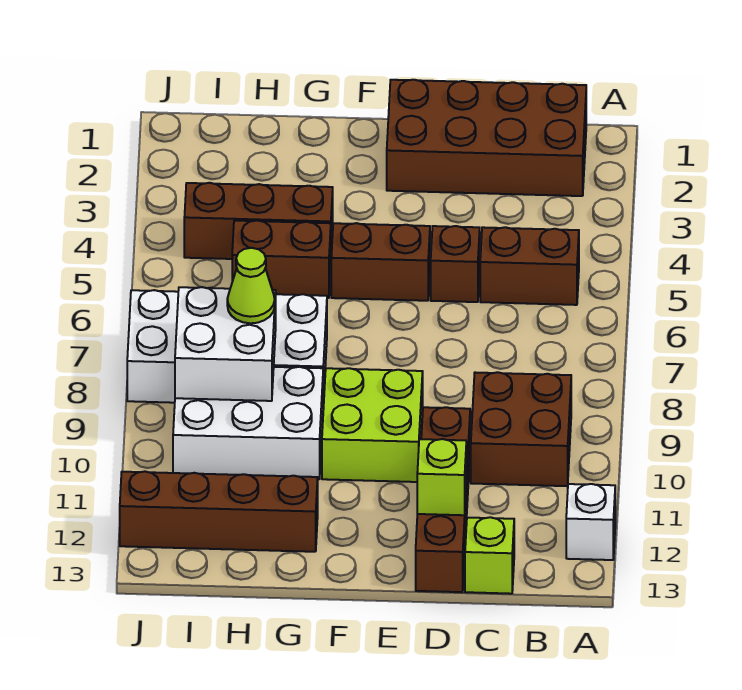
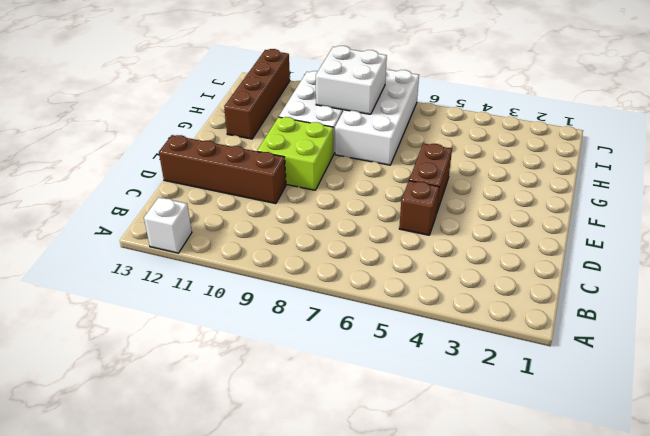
none -> brown 2x4 brick [387,80,586,196]
none -> brown 1x2 brick [480,227,579,305]
none -> brown 2x2 brick [471,372,571,486]

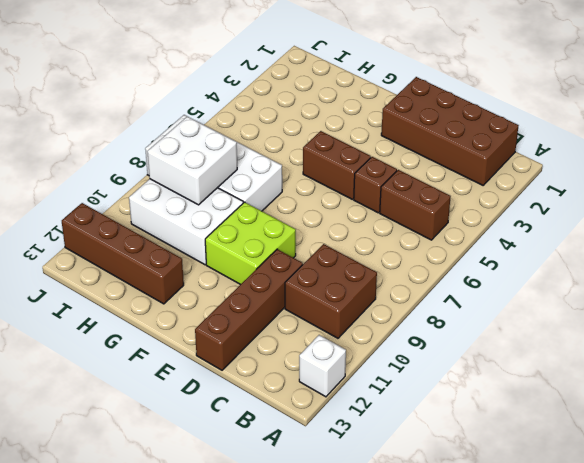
none -> lime 1x1 brick [465,517,514,594]
none -> brown 1x3 brick [184,183,333,259]
none -> brown 1x2 brick [232,220,331,298]

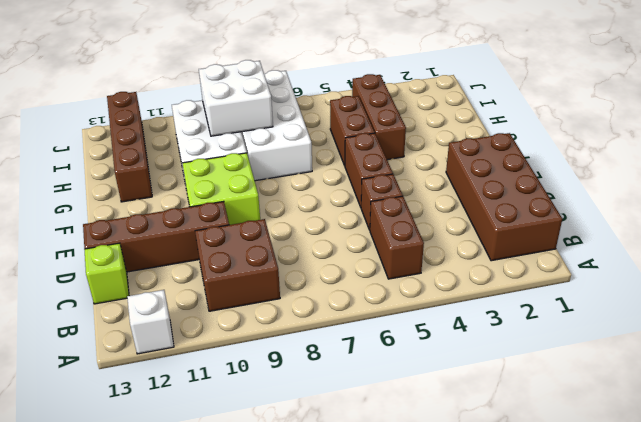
none -> lime 1x1 brick [417,439,466,515]
none -> lime 1x1 cone [227,248,275,323]

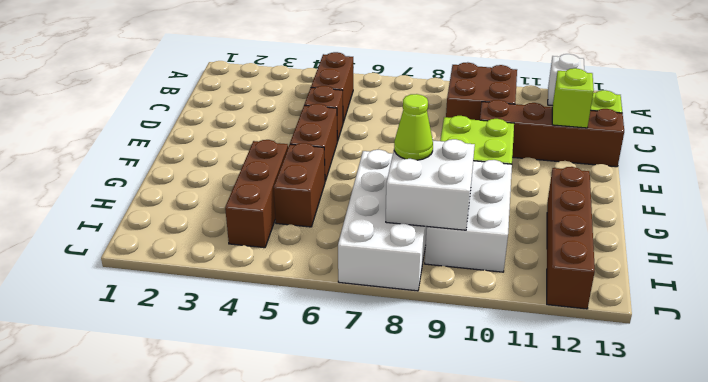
none -> brown 2x4 brick [387,80,586,196]

